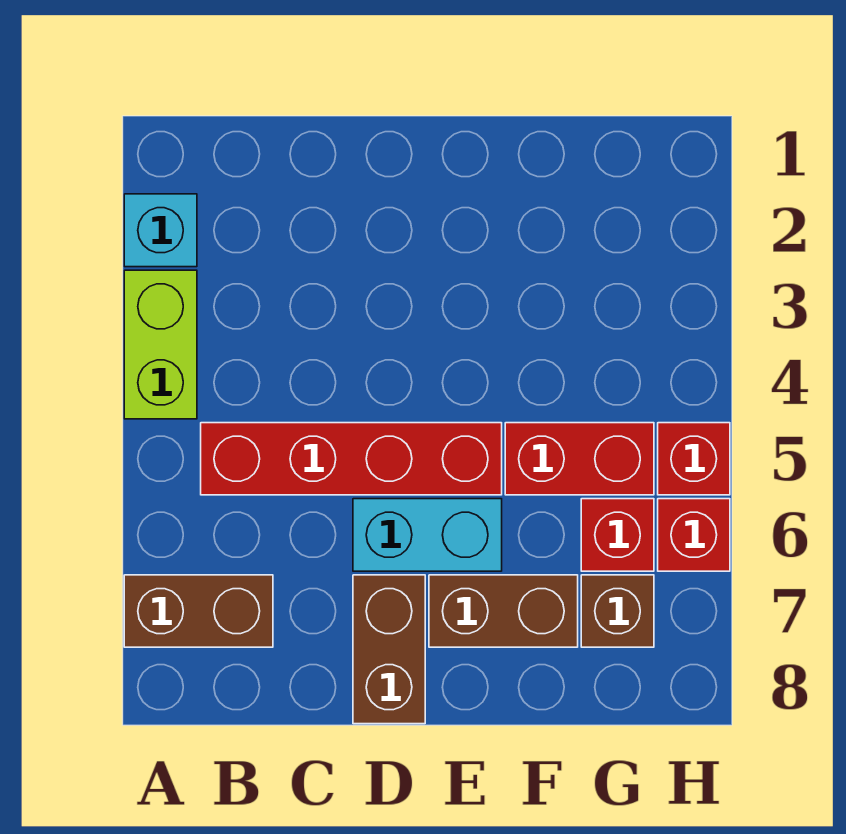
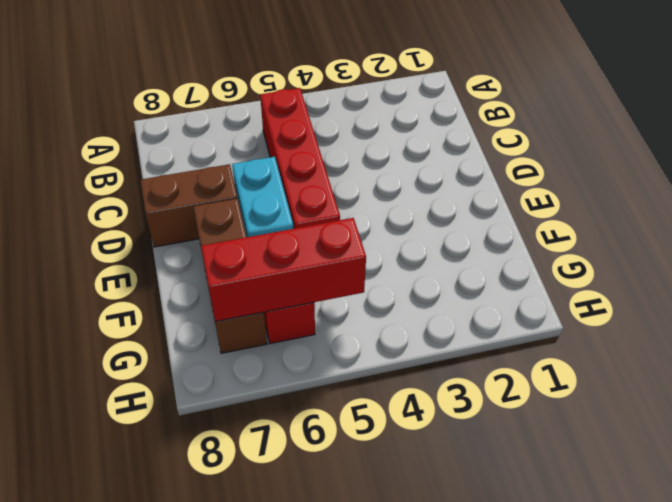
red 1x3 brick [201,218,366,322] -> none
none -> cyan 1x1 brick [124,194,197,267]
none -> lime 1x2 brick [124,270,197,419]
none -> brown 1x2 brick [124,575,273,647]

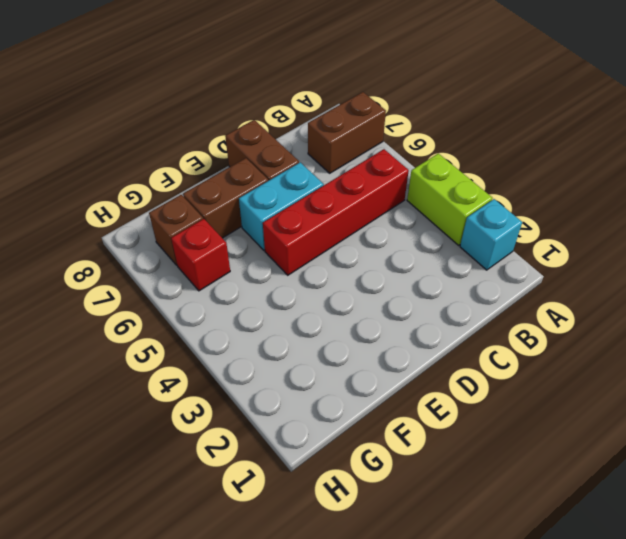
none -> red 1x2 brick [505,423,654,495]
none -> red 1x1 brick [658,423,730,495]
none -> red 1x1 brick [658,499,730,571]

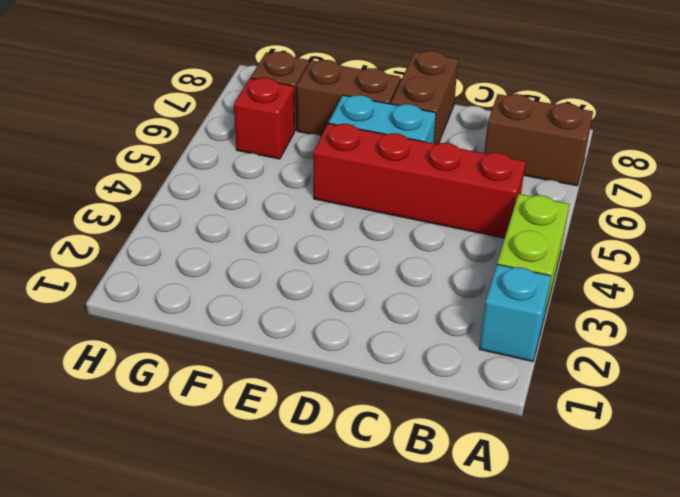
none -> red 1x2 brick [505,423,654,495]
none -> red 1x1 brick [658,423,730,495]
none -> red 1x1 brick [658,499,730,571]

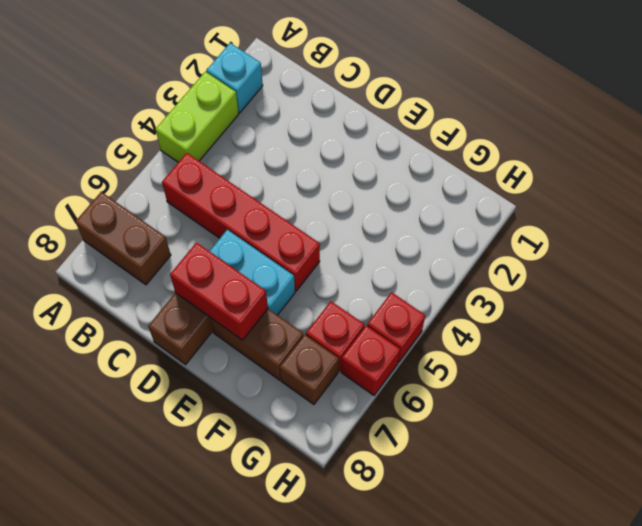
red 1x2 brick [170,243,268,340] -> red 1x2 brick moved to [505,423,654,495]

